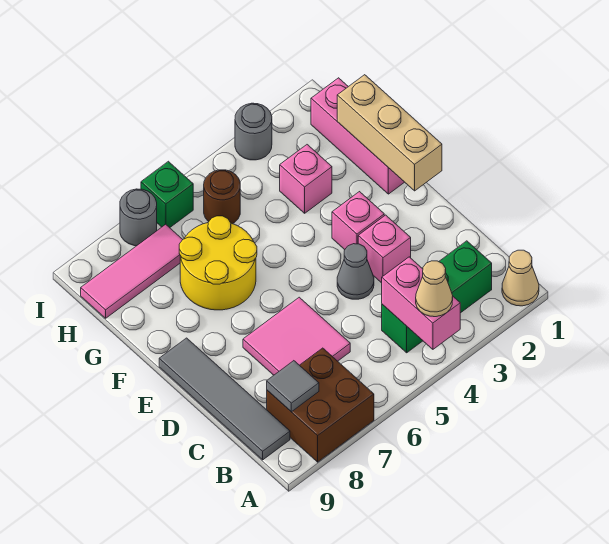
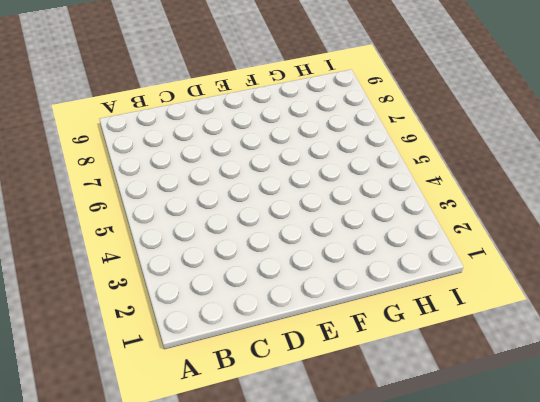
none -> tan 1x1 cone [502,250,539,306]
none -> brown 2x2 brick [267,348,374,462]
none -> green 1x3 brick [382,241,492,353]

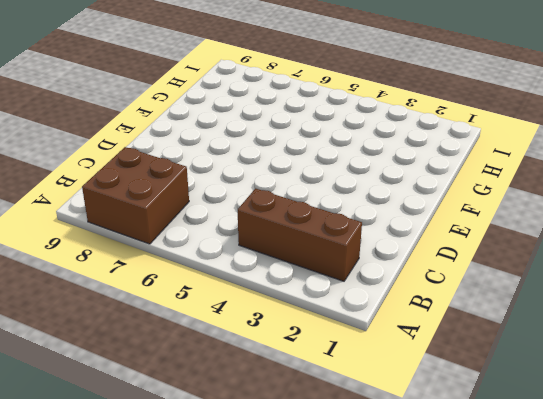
brown 1x3 brick [238,189,362,281] -> green 1x3 brick [382,241,492,353]
none -> tan 1x1 cone [502,250,539,306]
none -> grey 1x4 tile [159,338,290,460]
none -> pink 2x2 tile [243,297,350,375]

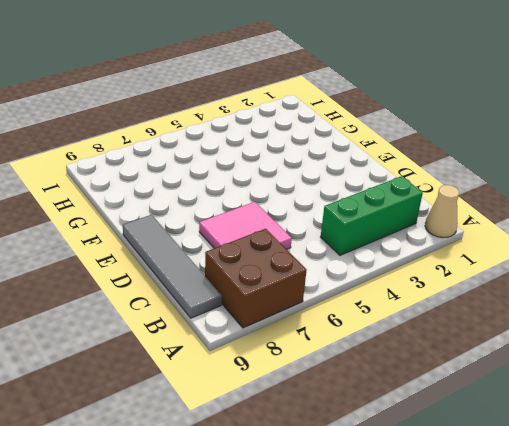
none -> pink 1x1 brick [358,215,411,283]
none -> grey 1x1 cone [337,244,374,299]
none -> pink 1x1 brick [332,192,384,250]

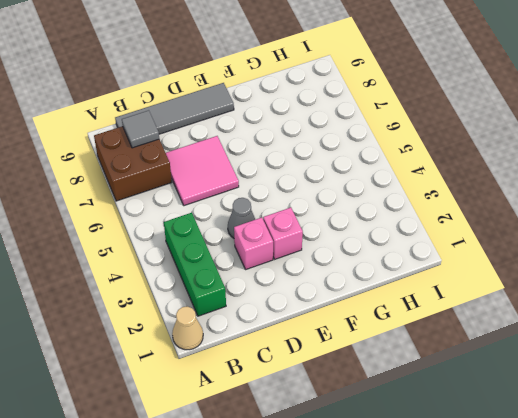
none -> pink 1x3 brick [311,78,404,194]
none -> yellow 2x2 round brick [179,216,257,310]
none -> pink 1x1 brick [280,145,332,213]

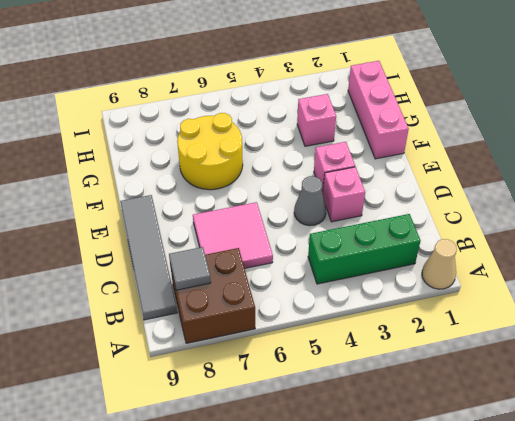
none -> brown 1x1 round brick [204,170,240,224]
none -> pink 1x3 tile [81,224,183,318]
none -> grey 1x1 round brick [235,103,272,160]

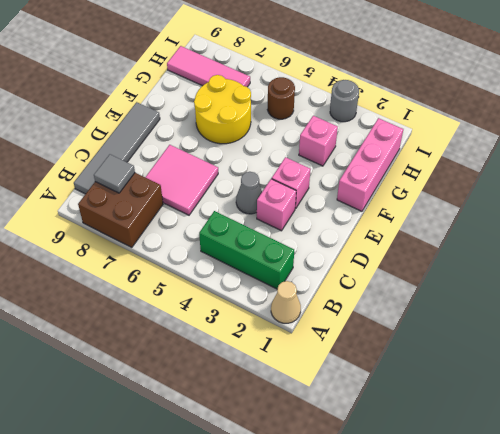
none -> green 1x1 brick [141,161,193,228]
none -> grey 1x1 round brick [120,189,157,246]
none -> pink 1x2 brick [382,257,460,349]

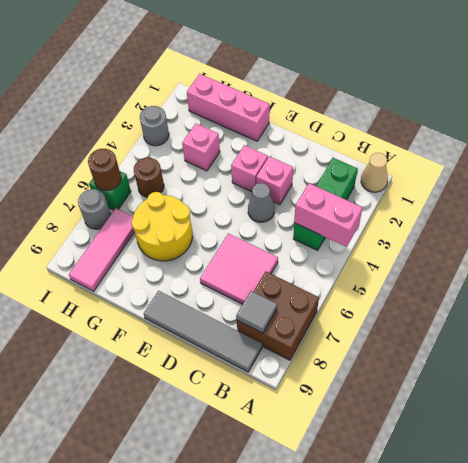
brown 1x1 round brick [88,149,121,190] -> none
none -> tan 1x3 brick [337,75,442,191]
none -> tan 1x1 cone [416,261,453,317]

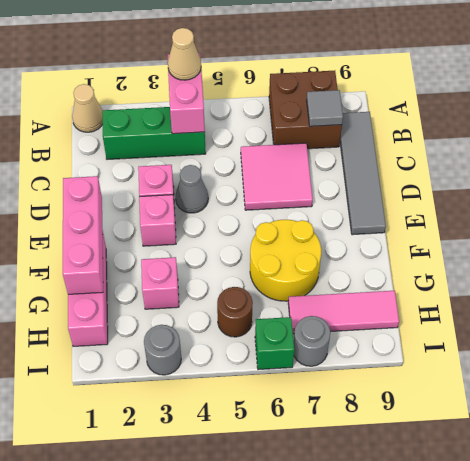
pink 1x3 brick [63,176,103,294] -> tan 1x3 brick [337,75,442,191]

